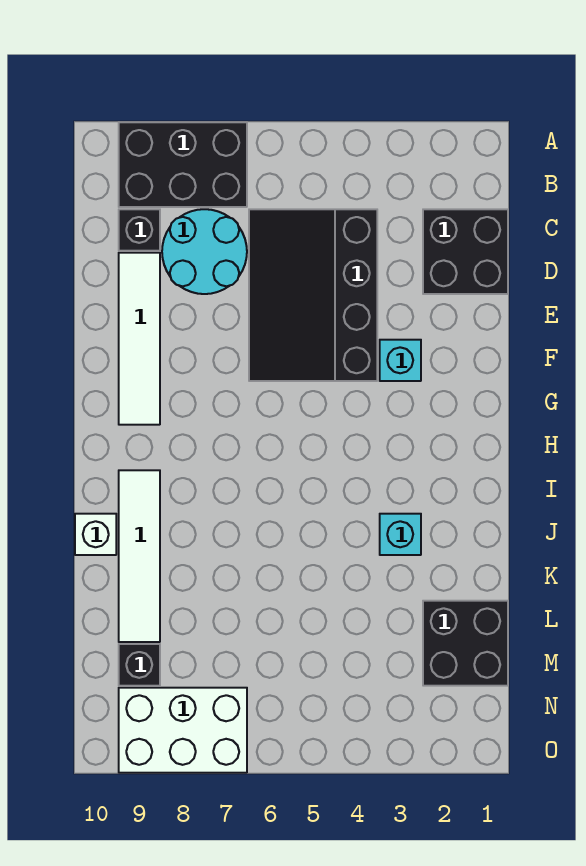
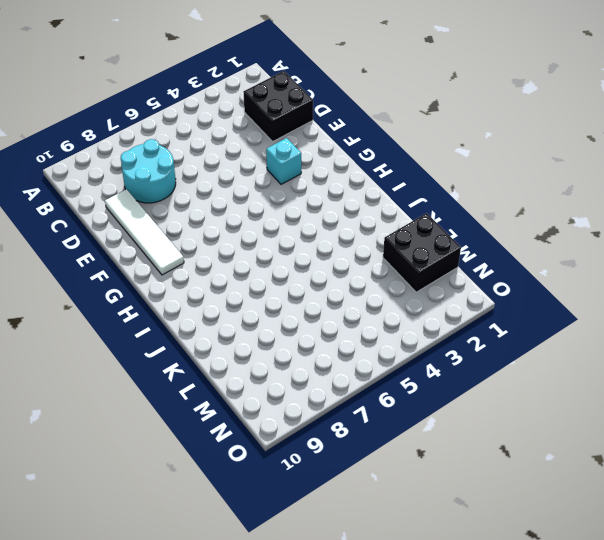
none -> black 2x3 brick [119,122,247,207]
none -> black 3x4 slope [249,209,377,381]
none -> black 1x1 brick [119,209,160,251]

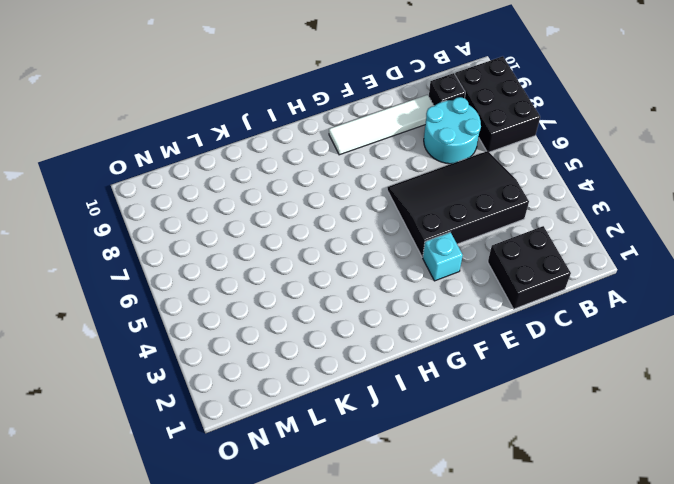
none -> white 1x4 tile [119,470,160,642]
none -> cyan 1x1 brick [380,514,421,555]
none -> white 1x1 brick [75,514,116,555]

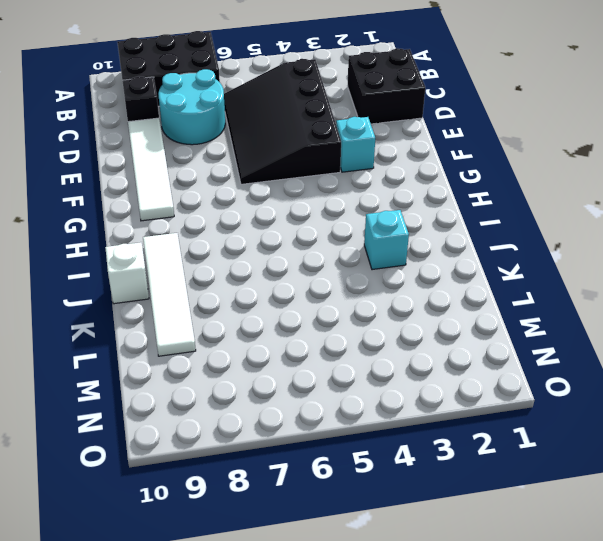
none -> black 2x2 brick [423,601,508,686]
none -> black 1x1 brick [119,644,160,686]
none -> white 2x3 brick [119,688,247,773]

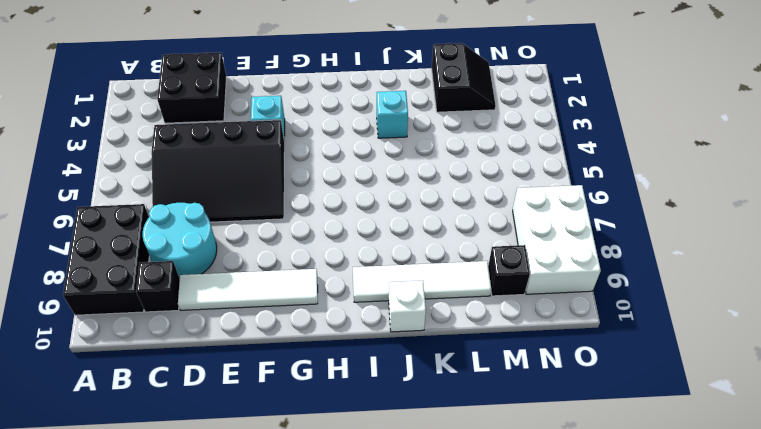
black 2x2 slope [432,43,496,112] -> black 2x2 brick [423,601,508,686]

